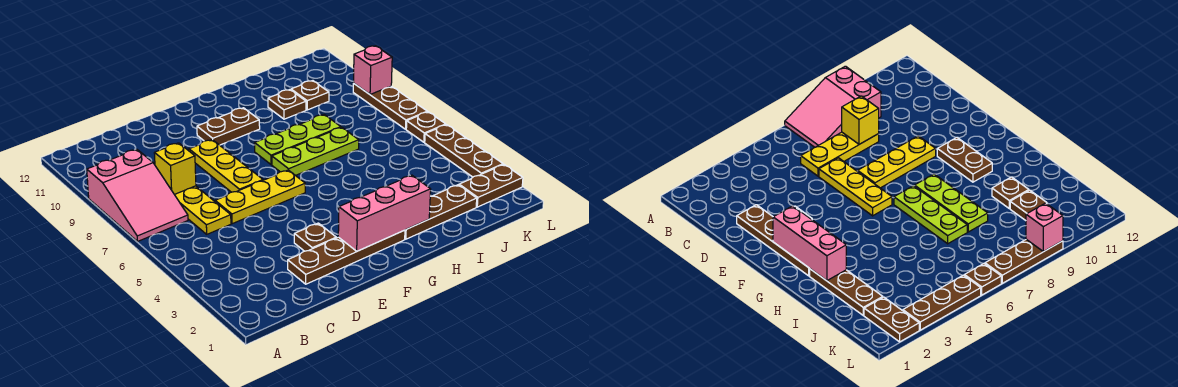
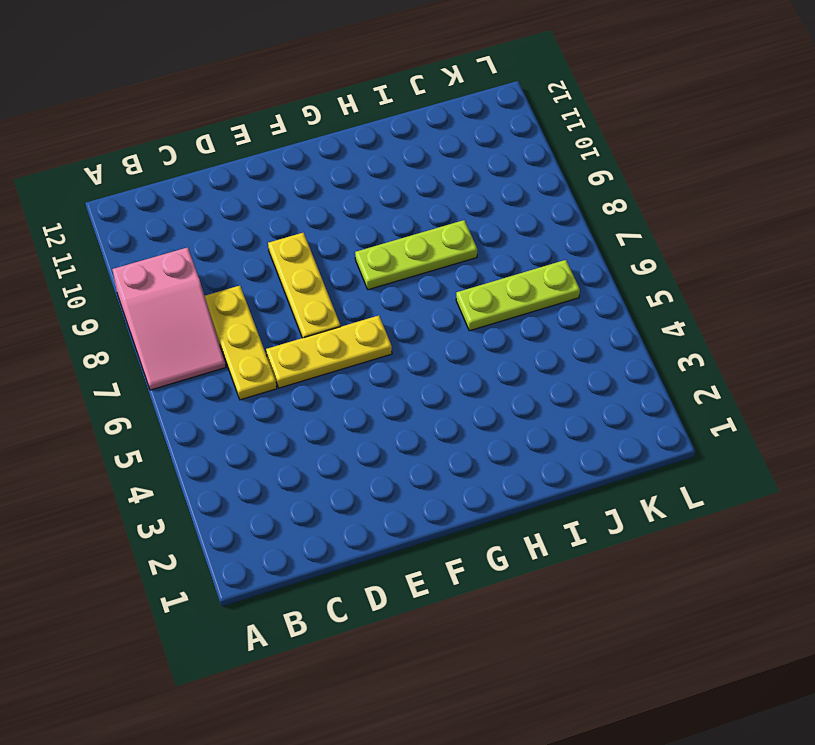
lime 1x3 plate [456,260,580,331] -> lime 1x3 plate moved to [272,127,359,176]
none -> brown 1x4 plate [288,230,405,284]
none -> brown 1x1 plate [294,223,336,251]
none -> brown 1x2 plate [197,108,260,145]

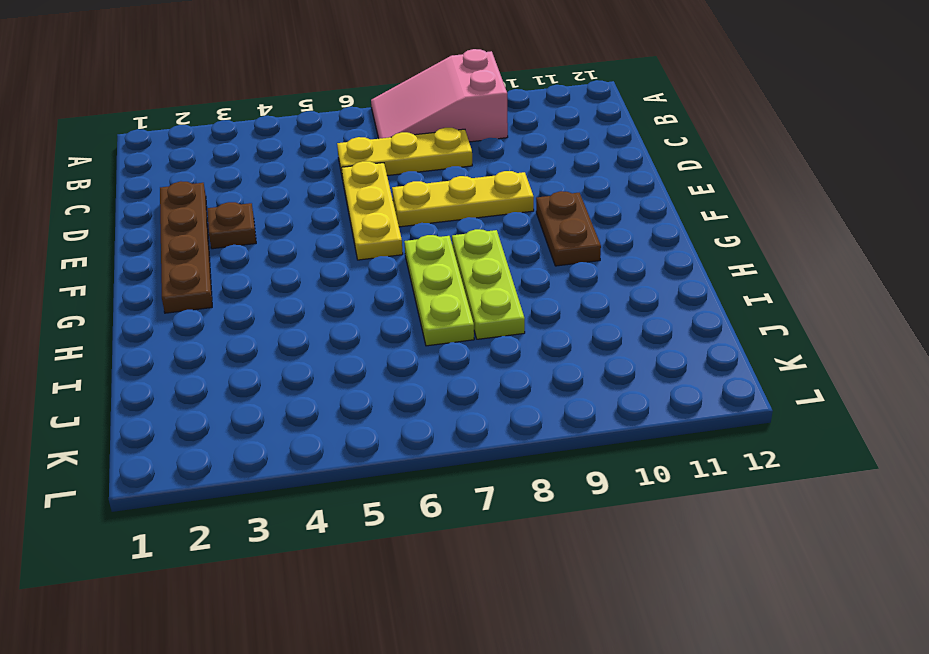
none -> brown 1x3 plate [405,185,477,239]
none -> brown 1x1 plate [268,90,306,119]
none -> brown 1x1 plate [291,81,329,110]

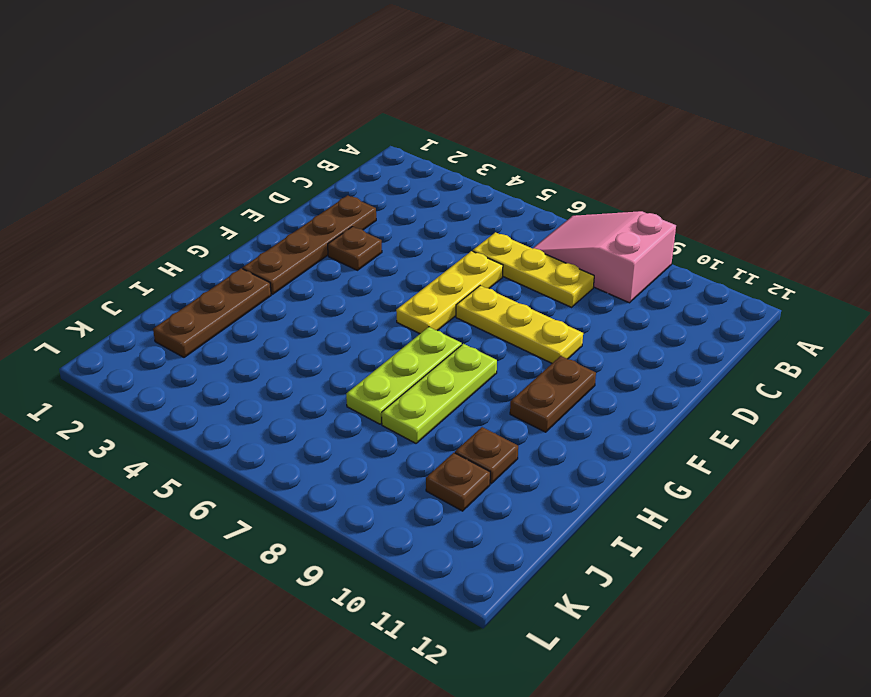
none -> brown 1x2 plate [459,165,523,207]
none -> brown 1x3 plate [425,125,503,177]
none -> brown 1x1 plate [406,112,446,142]

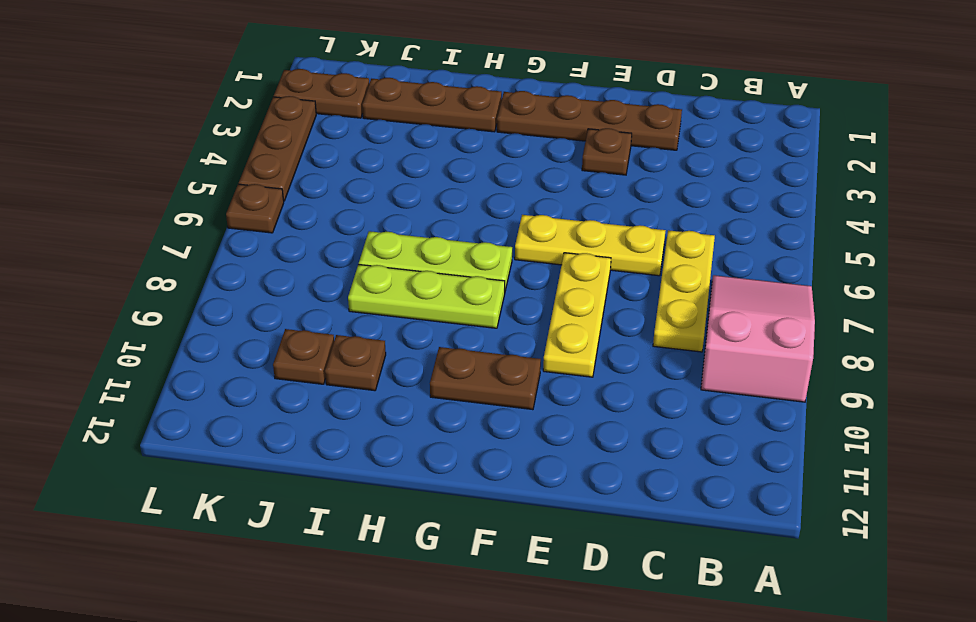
none -> brown 1x3 plate [353,83,427,129]
none -> yellow 1x1 brick [154,143,196,195]
none -> pink 1x3 brick [338,175,431,251]

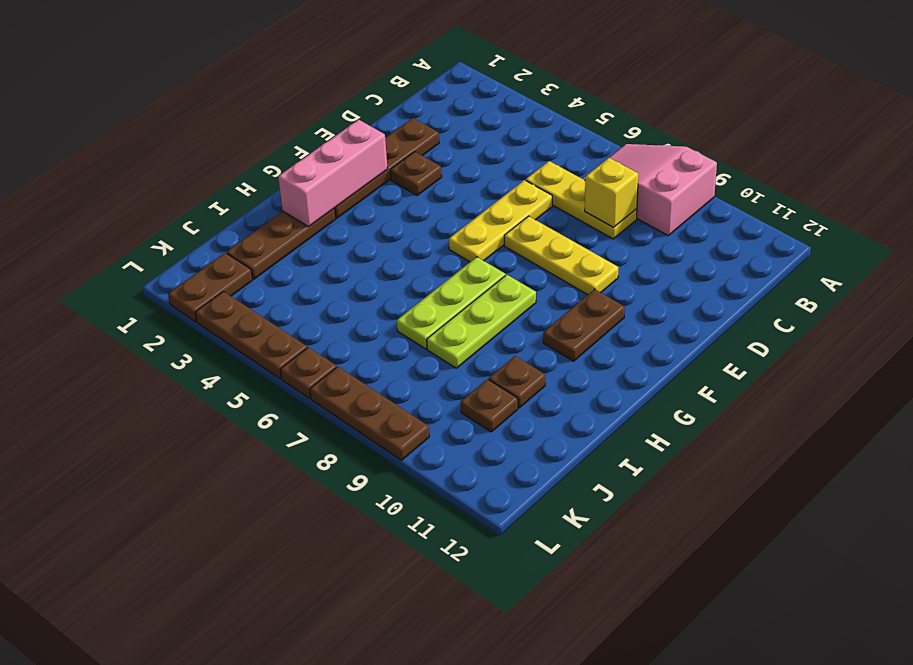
none -> pink 1x1 brick [353,46,392,94]

